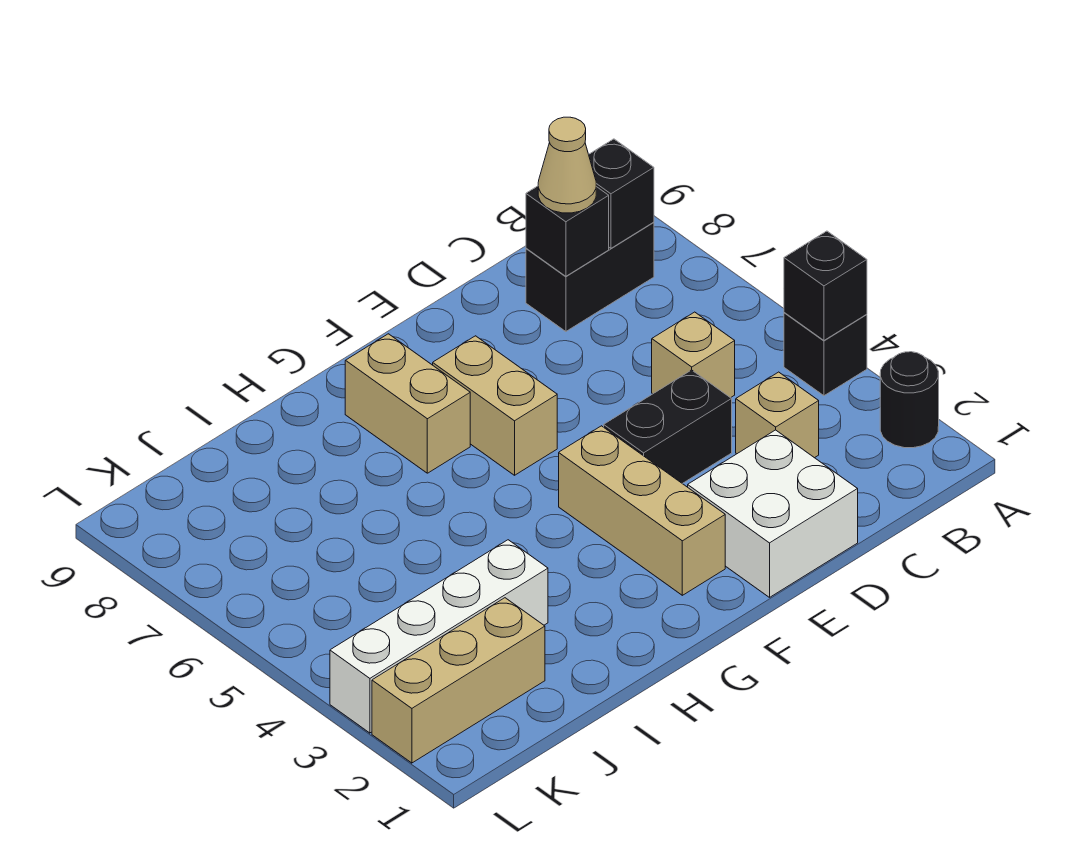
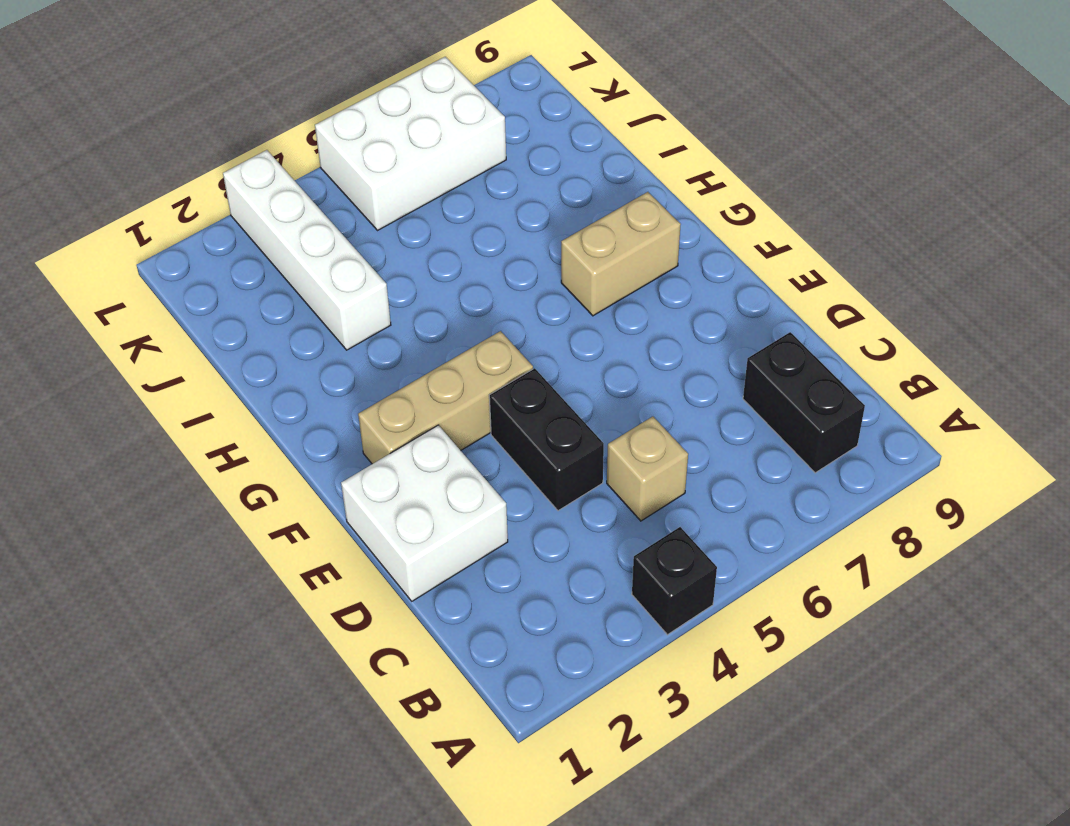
white 2x3 brick [315,57,506,230] -> none
none -> black 1x1 round brick [880,352,939,448]
none -> tan 1x1 brick [736,372,819,458]
none -> tan 1x2 brick [433,336,557,475]

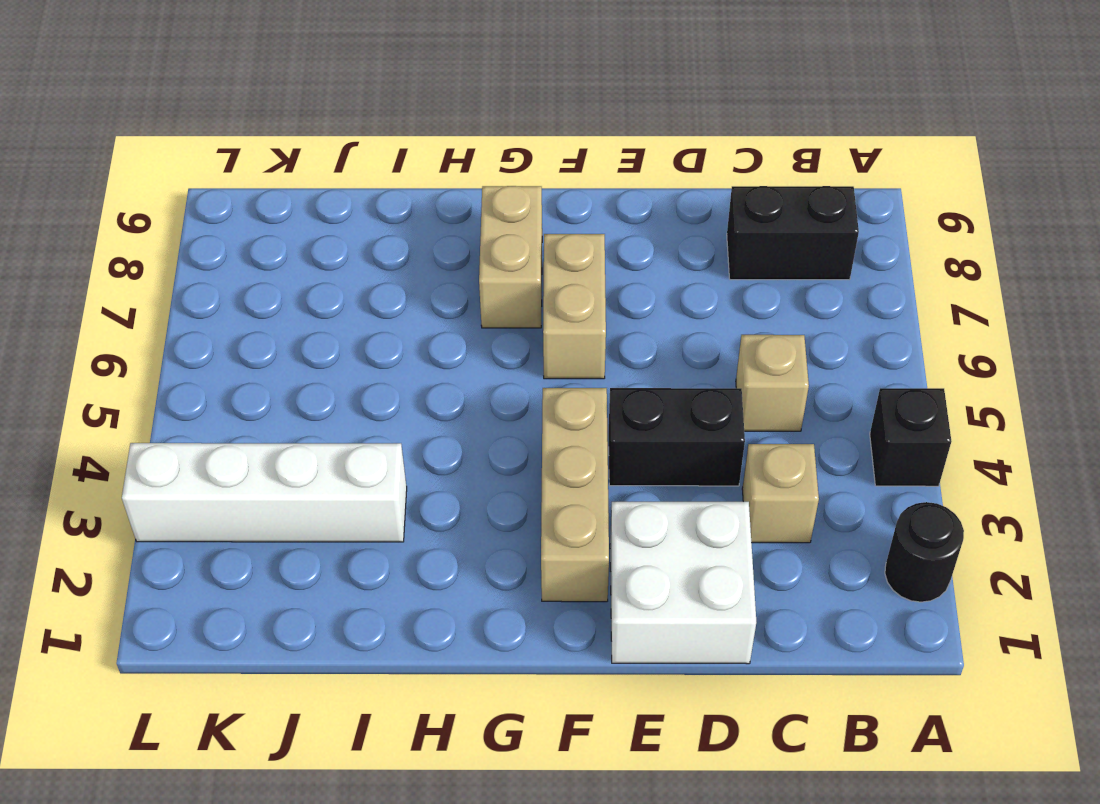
none -> tan 1x3 brick [372,598,545,763]
none -> black 1x1 brick [784,231,867,340]
none -> black 1x1 brick [589,139,654,248]

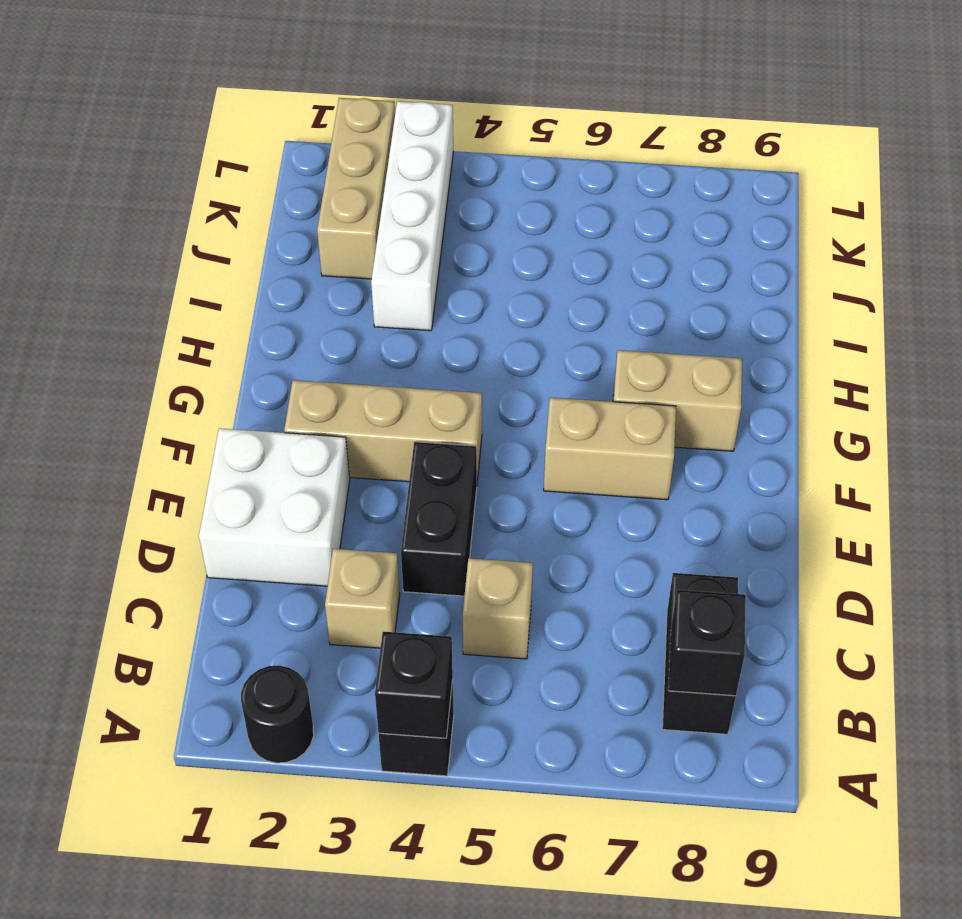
none -> black 1x1 brick [526,186,609,276]
none -> tan 1x1 cone [538,117,596,213]

